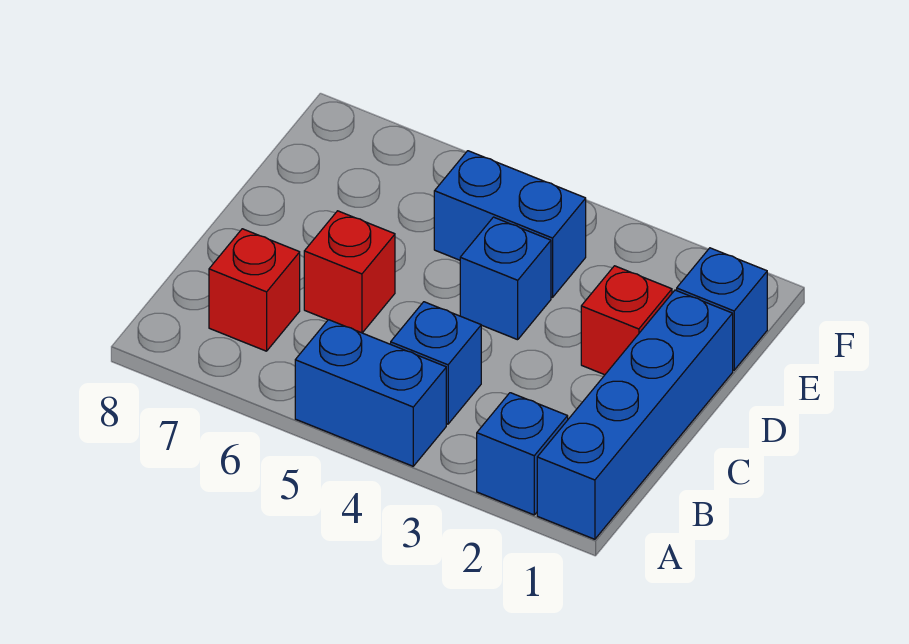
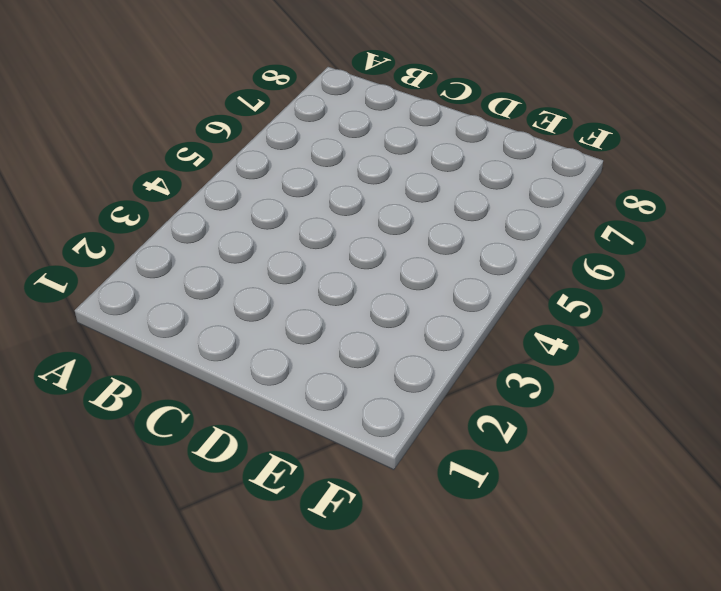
none -> blue 1x4 brick [537,290,733,539]
none -> blue 1x1 brick [477,393,568,515]

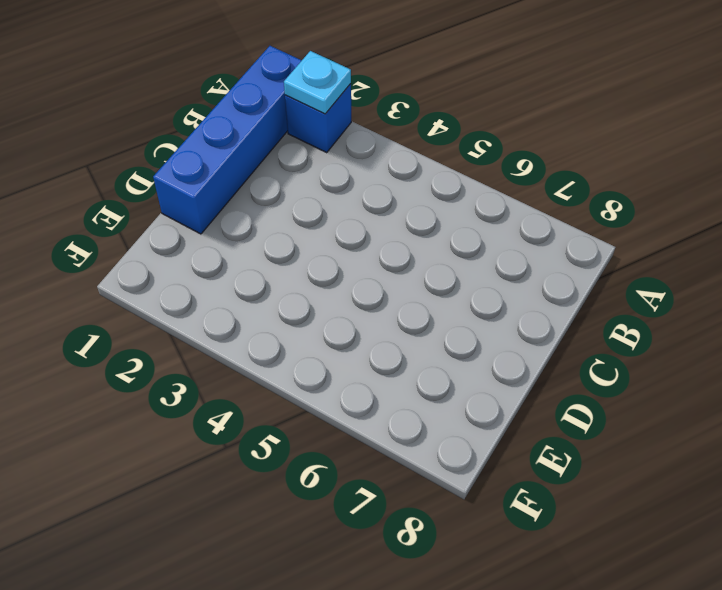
cyan 1x1 plate [284,51,351,114] -> none
none -> blue 1x2 brick [295,320,446,466]
none -> blue 1x1 brick [391,302,481,424]

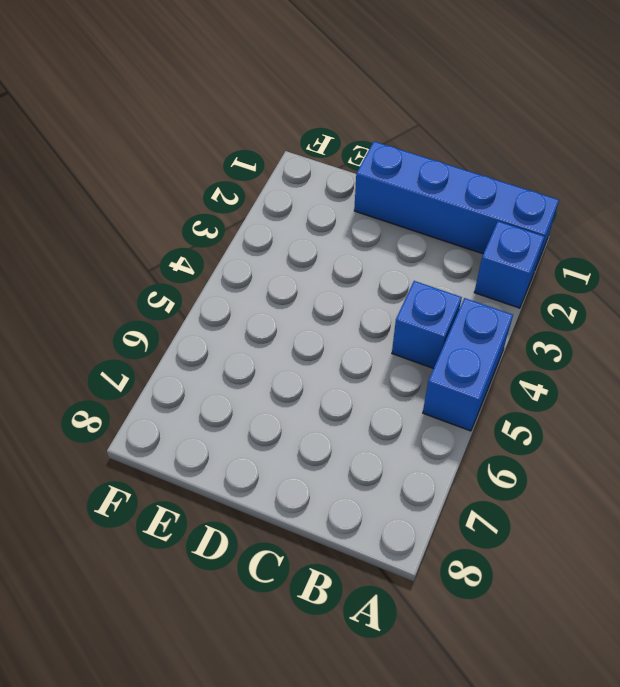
none -> red 1x1 brick [209,229,300,351]
none -> red 1x1 brick [304,211,395,333]

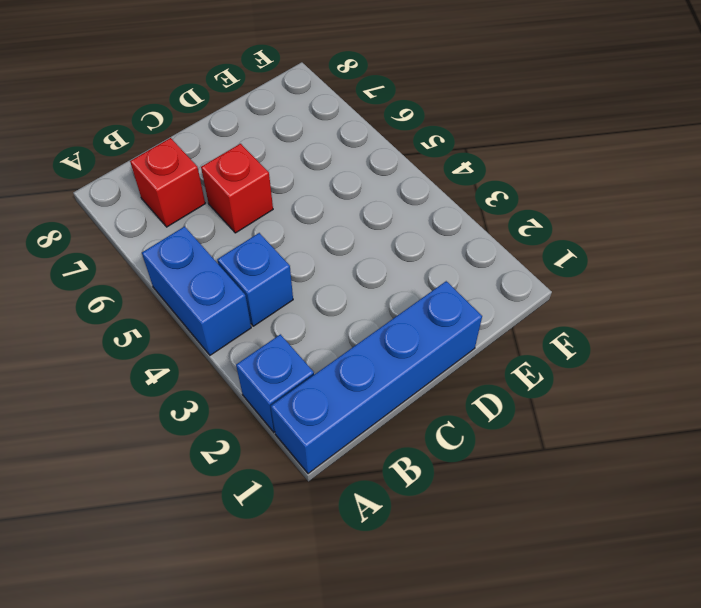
none -> red 1x1 brick [581,266,672,375]
none -> blue 1x1 brick [460,217,551,340]

